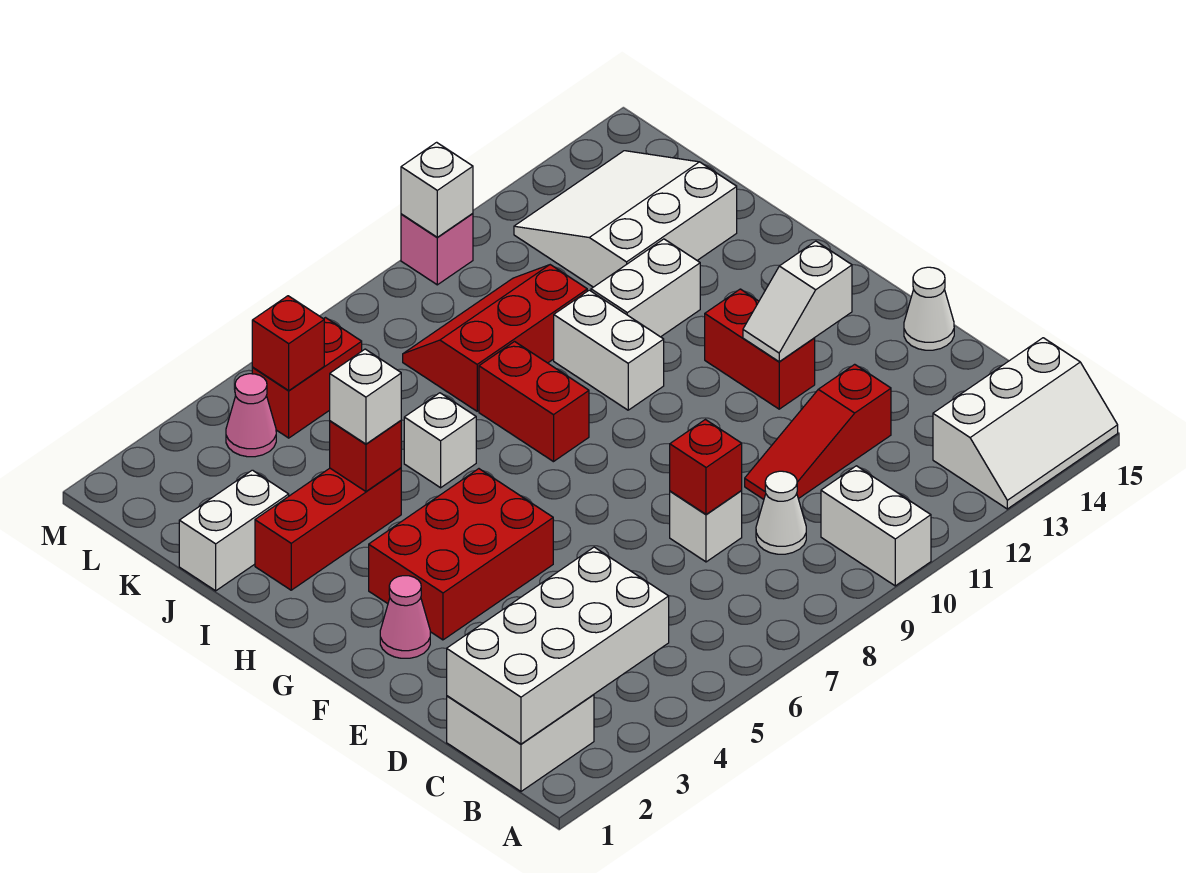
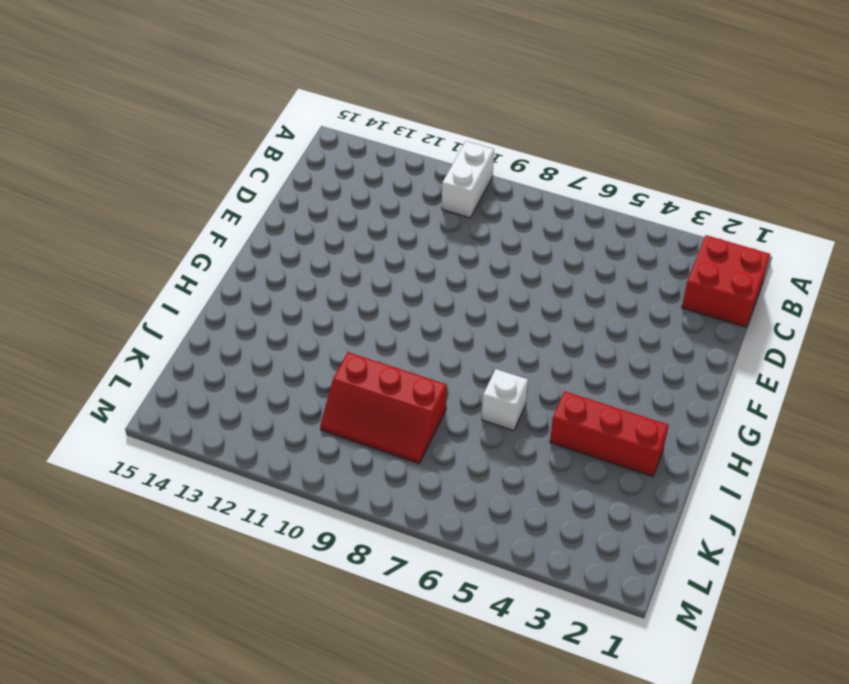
red 2x2 brick [682,235,770,327] -> white 2x2 brick [447,695,594,791]
none -> white 2x3 slope [933,338,1118,509]
none -> white 1x1 cone [756,471,806,554]
none -> white 1x1 brick [670,491,742,562]

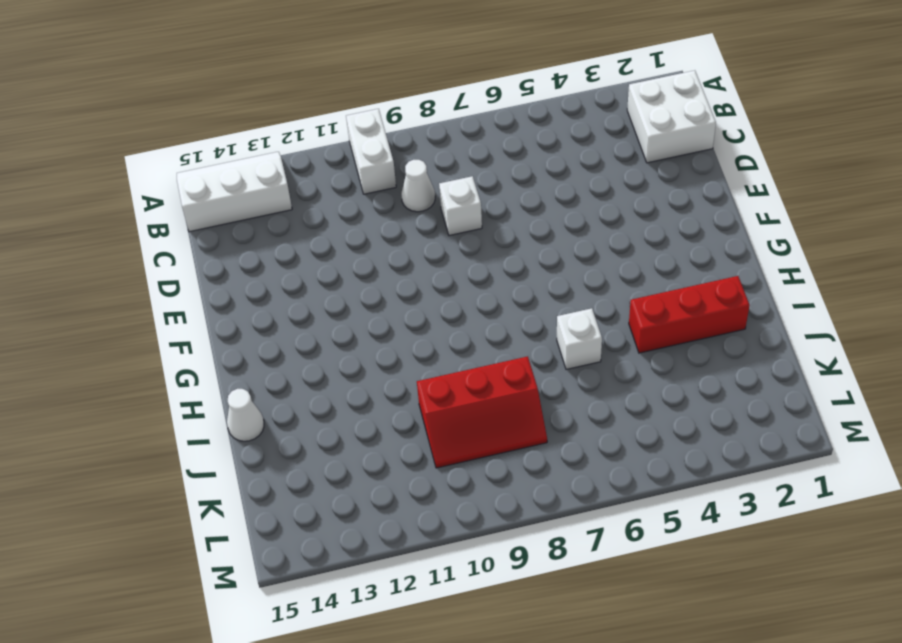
white 1x1 cone [227,389,264,441] -> white 1x1 cone moved to [904,267,954,350]
none -> red 1x3 slope [745,364,891,499]
none -> pink 1x1 cone [380,576,430,658]
none -> red 2x3 brick [369,469,553,640]

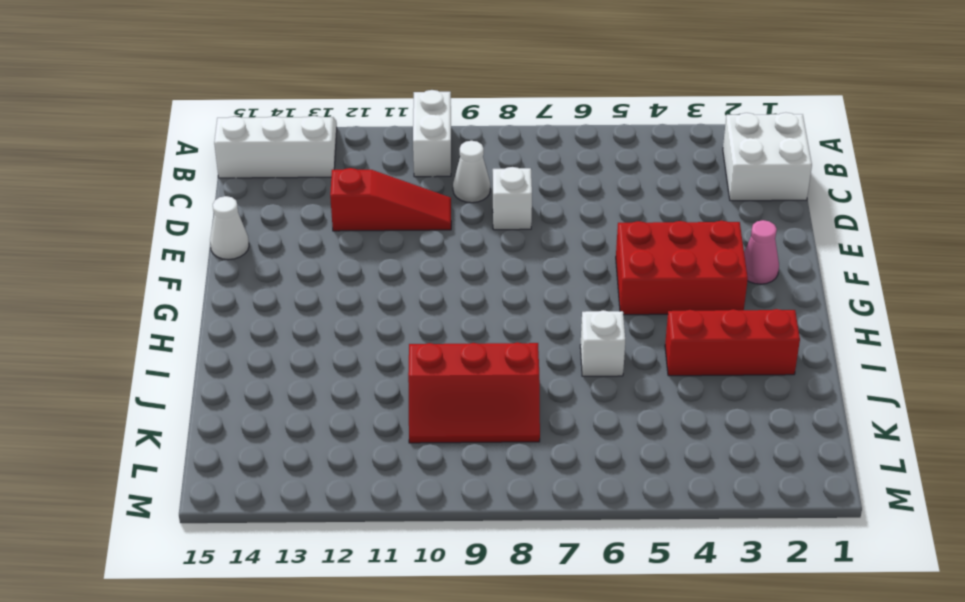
none -> red 1x2 brick [705,289,815,409]
none -> red 1x2 brick [479,342,589,462]
none -> white 1x2 brick [554,290,664,410]

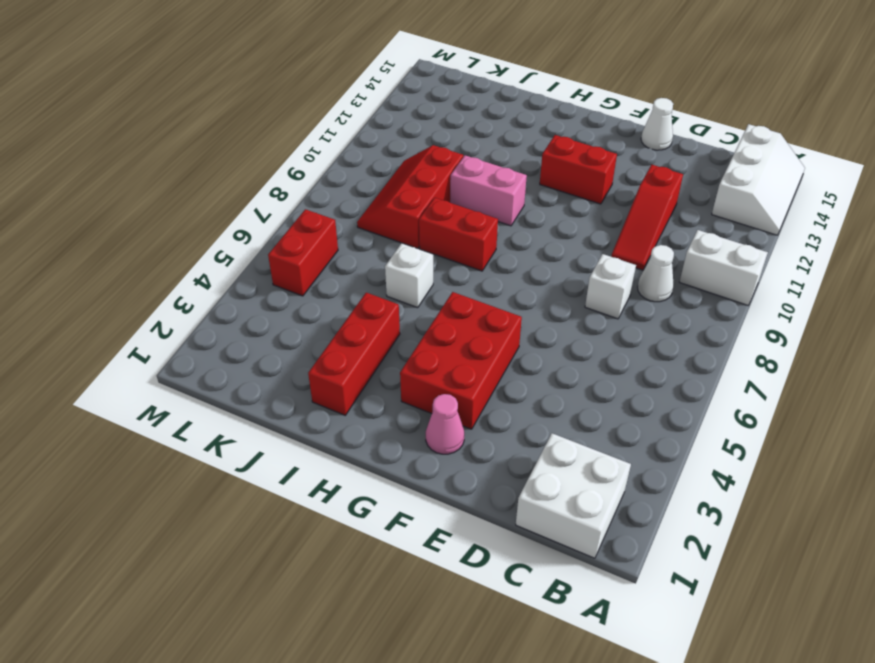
pink 1x2 brick [450,155,527,226] -> white 1x2 brick [554,290,664,410]
none -> white 1x2 brick [591,239,700,337]
none -> white 1x2 brick [179,470,289,591]
none -> white 3x3 slope [514,151,737,287]

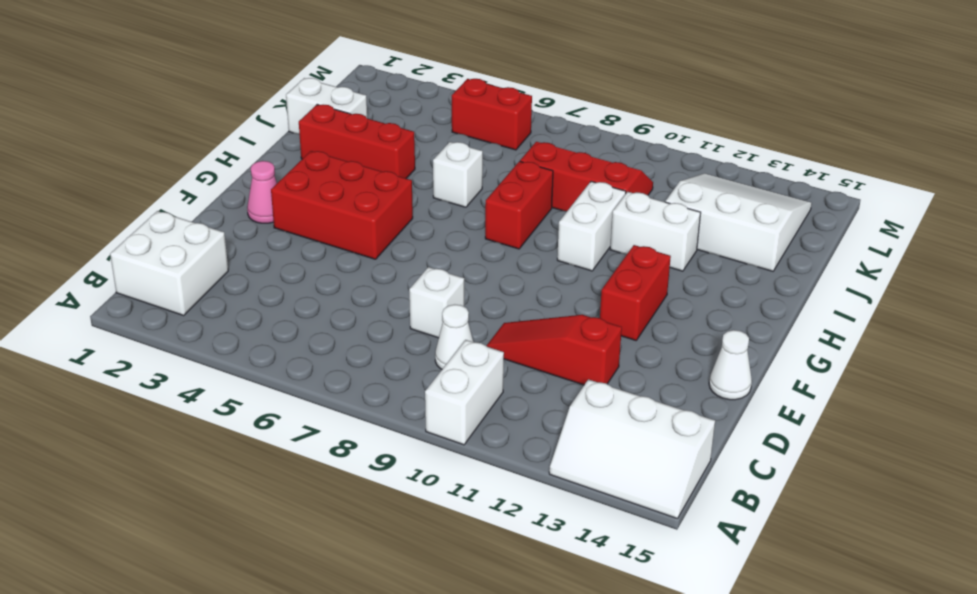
none -> pink 1x1 cone [226,374,276,457]
none -> pink 1x1 brick [401,214,473,285]
none -> white 2x4 brick [447,547,669,744]

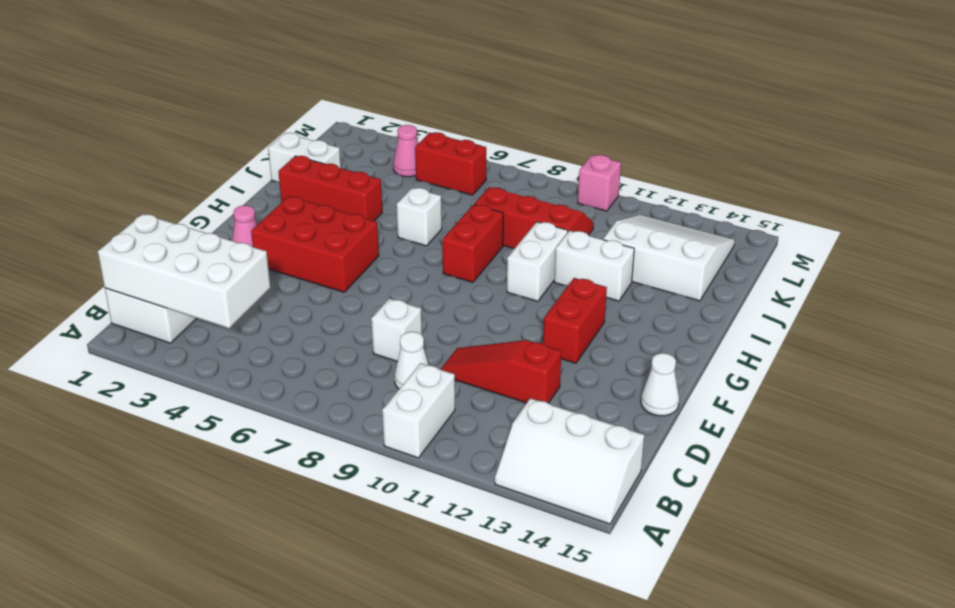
none -> red 1x1 brick [670,420,742,514]
none -> white 1x2 slope [743,241,852,362]
none -> red 1x1 brick [330,421,401,491]

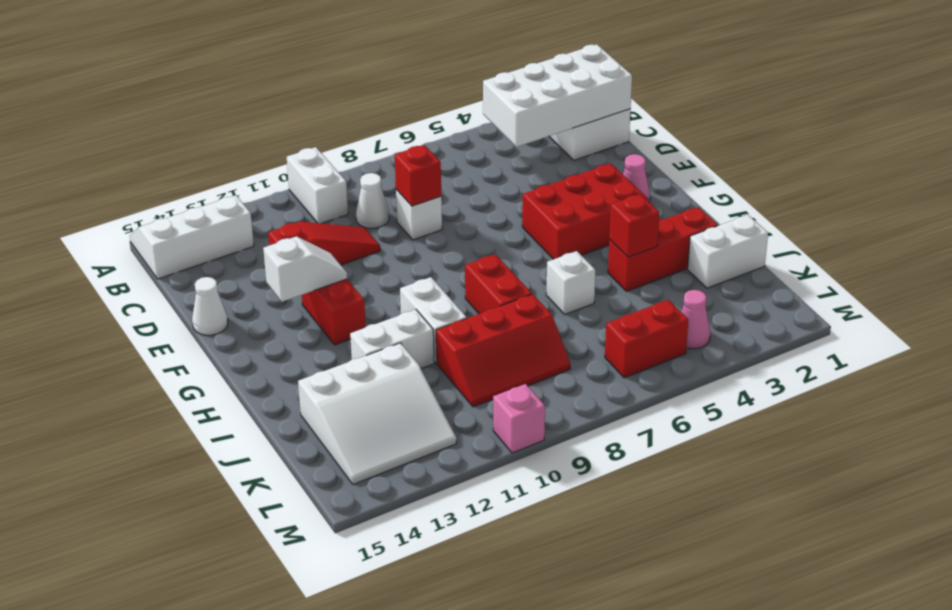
none -> red 1x1 brick [252,296,324,390]
none -> white 1x1 brick [401,142,473,237]
none -> white 1x1 brick [330,349,401,444]

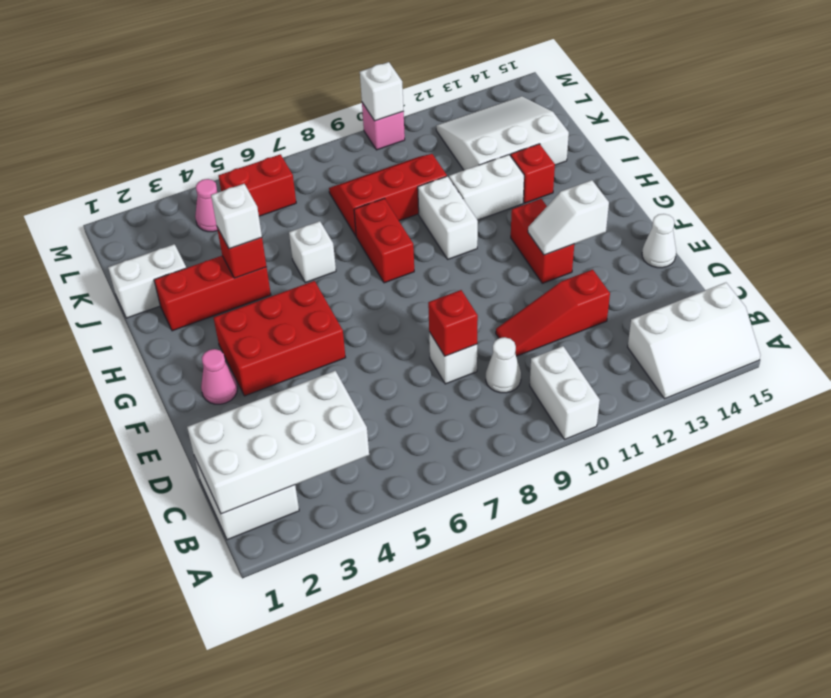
red 1x1 brick [511,144,555,203] -> red 1x1 brick moved to [252,296,324,390]

